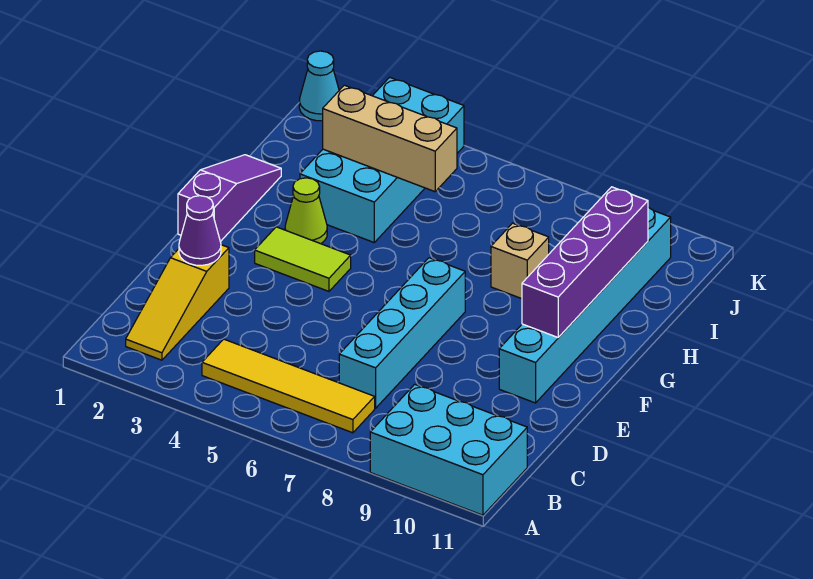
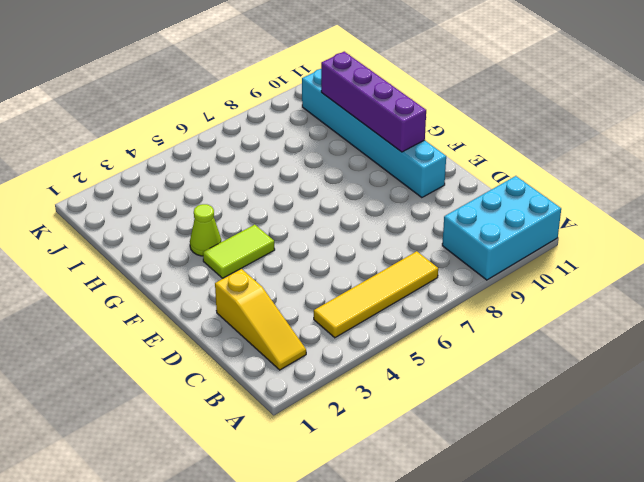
none -> cyan 1x4 brick [339,258,465,408]
none -> purple 1x3 slope [178,155,281,242]
none -> cyan 2x4 brick [300,77,464,242]

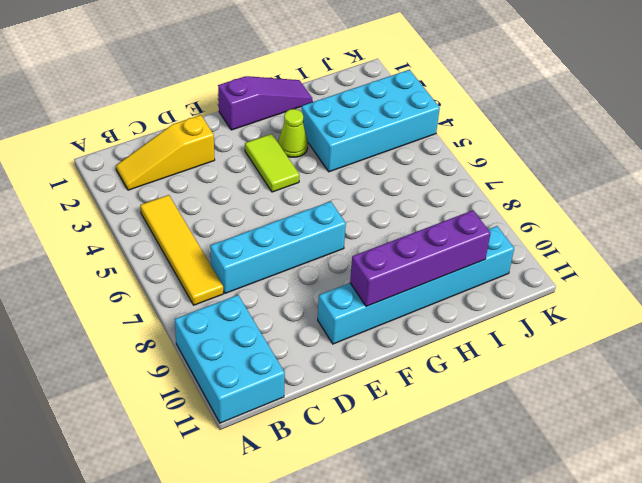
none -> tan 1x1 brick [491,223,549,299]
none -> cyan 1x1 cone [299,51,339,121]
none -> purple 1x1 cone [179,196,221,265]

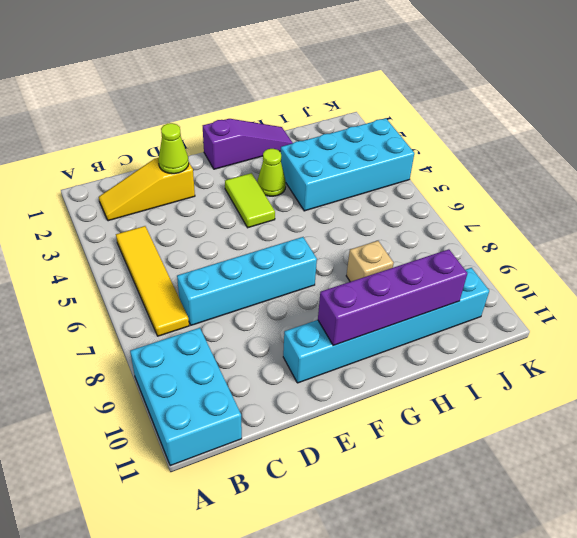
lime 1x1 cone [158,123,189,174] -> purple 1x1 cone [179,196,221,265]
none -> cyan 1x1 cone [299,51,339,121]
none -> tan 1x3 brick [323,85,457,192]

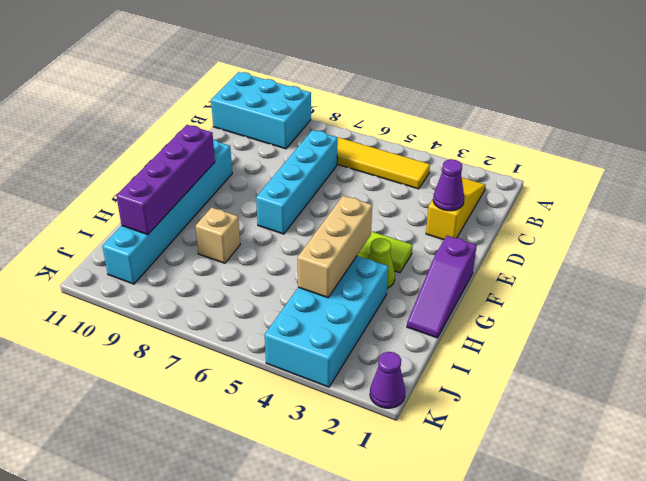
tan 1x3 brick [298,196,372,298] -> tan 1x3 brick turned to [323,85,457,192]
purple 1x1 cone [370,352,405,408] -> cyan 1x1 cone [299,51,339,121]

